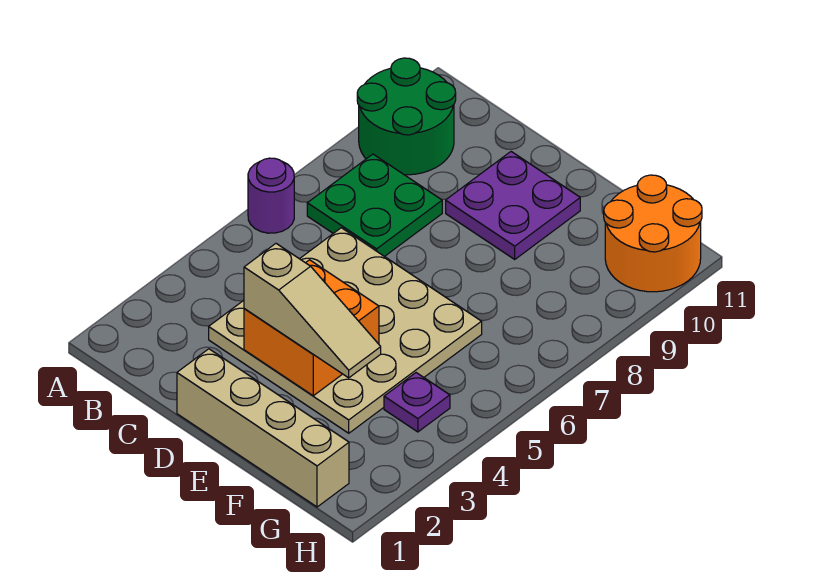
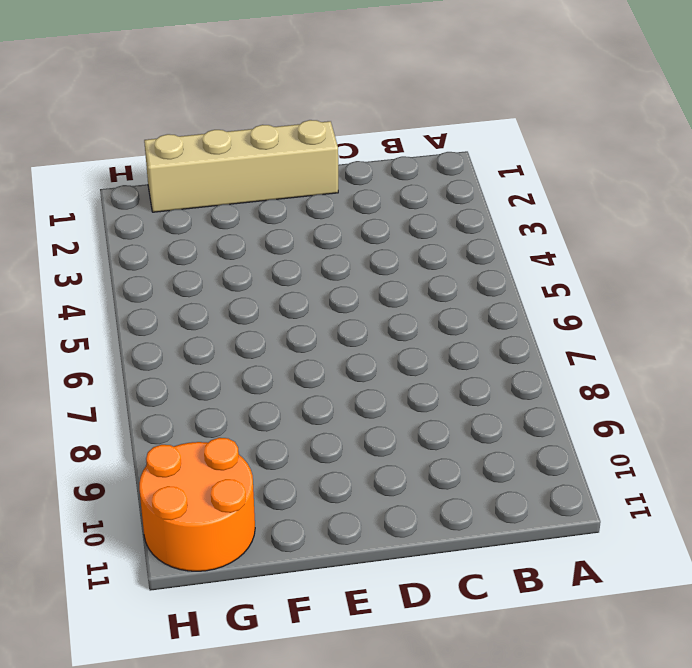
none -> purple 1x1 round brick [248,158,294,233]
none -> green 2x2 round brick [357,58,456,175]

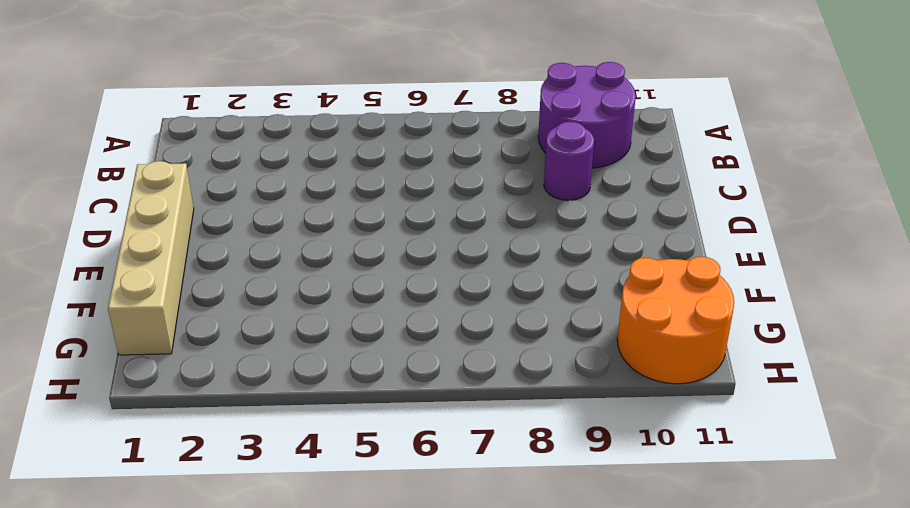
purple 2x2 round brick [538,62,636,168] -> green 2x2 round brick [357,58,456,175]
purple 1x1 round brick [544,121,594,200] -> purple 1x1 round brick moved to [248,158,294,233]
none -> green 2x2 plate [307,154,442,257]
none -> tan 4x4 plate [209,228,482,433]

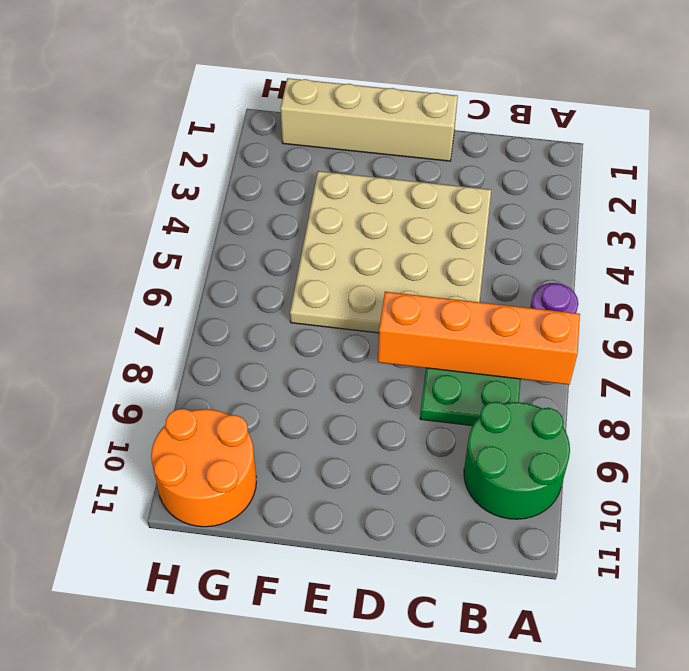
orange 1x4 brick [378,292,580,385] -> none
none -> purple 2x2 plate [446,152,580,259]
none -> purple 1x1 plate [384,373,450,432]

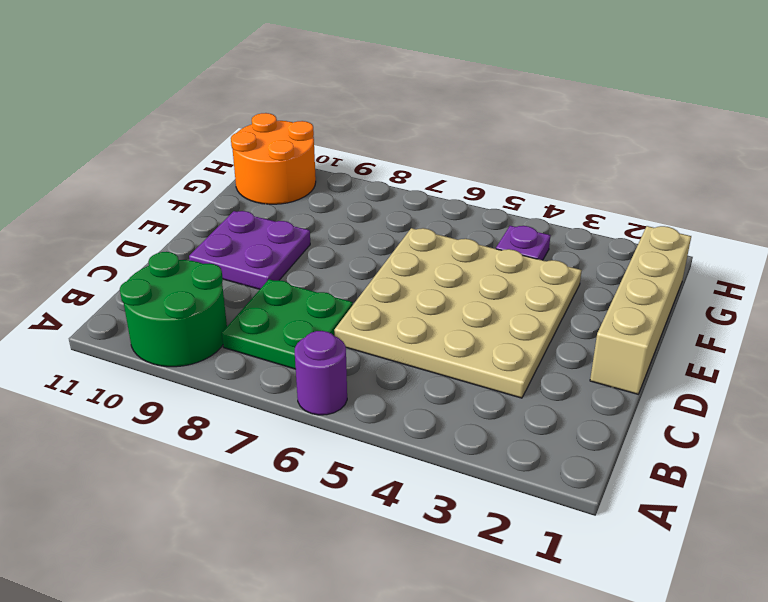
none -> orange 2x2 brick [244,260,379,396]
none -> tan 1x3 slope [244,244,381,378]

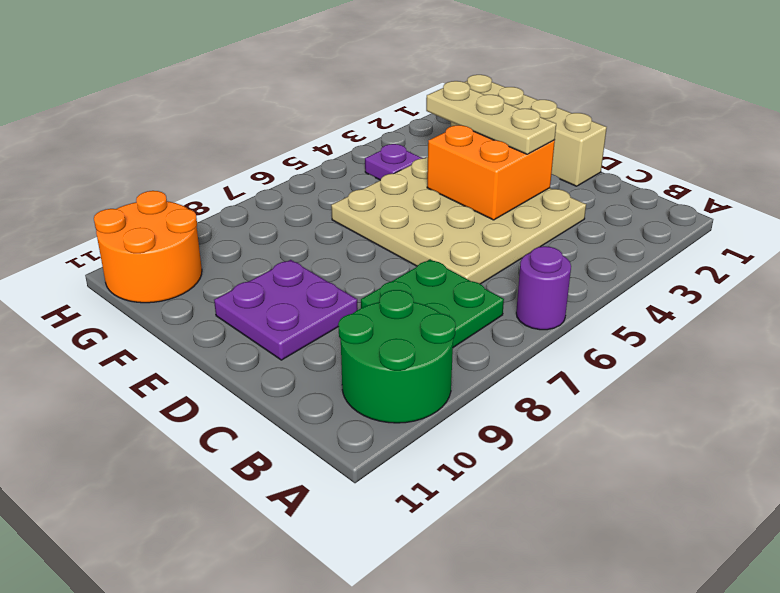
tan 1x3 plate [426,81,556,154] -> tan 1x3 slope [244,244,381,378]

